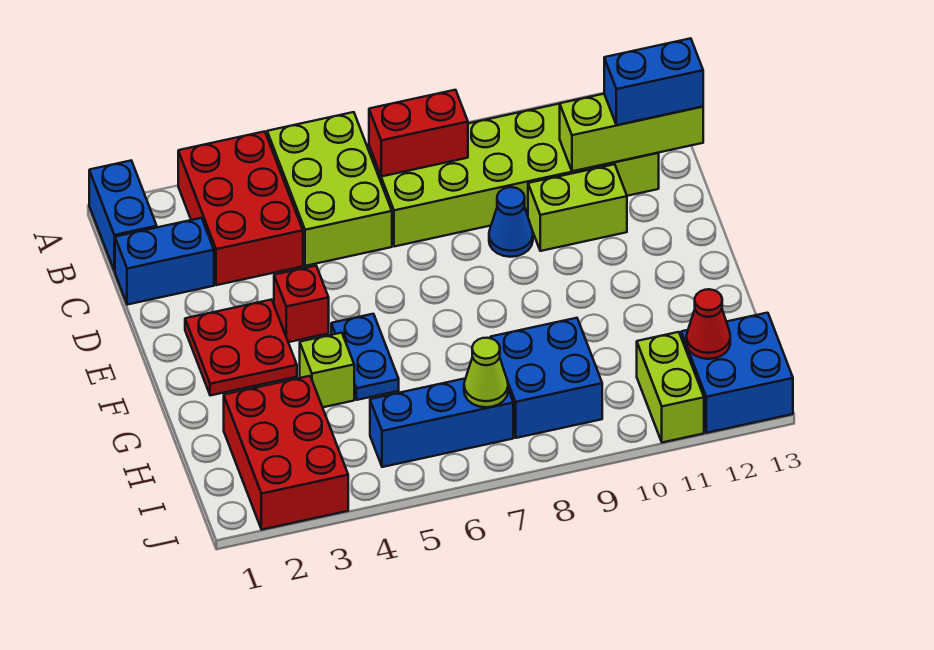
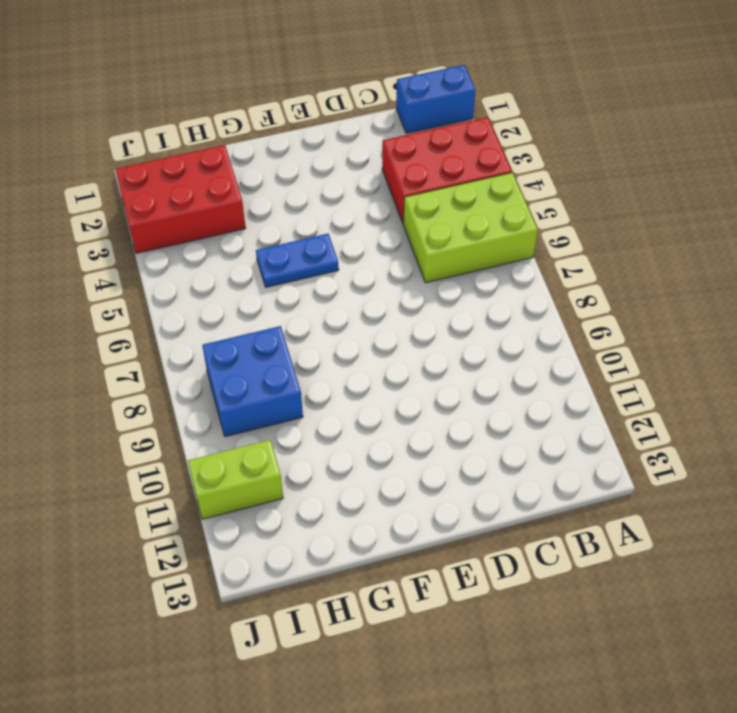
none -> lime 2x6 brick [369,104,659,247]
none -> blue 1x2 brick [115,218,214,305]
none -> blue 1x1 cone [489,187,533,257]

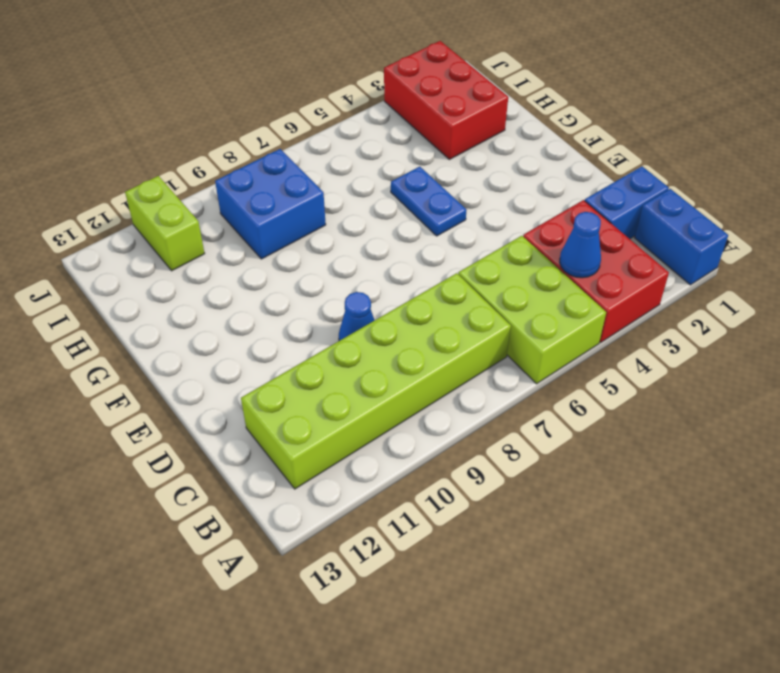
blue 1x1 cone [560,212,601,278] -> none
none -> lime 1x2 brick [528,164,627,251]
none -> red 2x2 plate [185,300,297,396]
none -> red 1x1 brick [274,266,329,342]

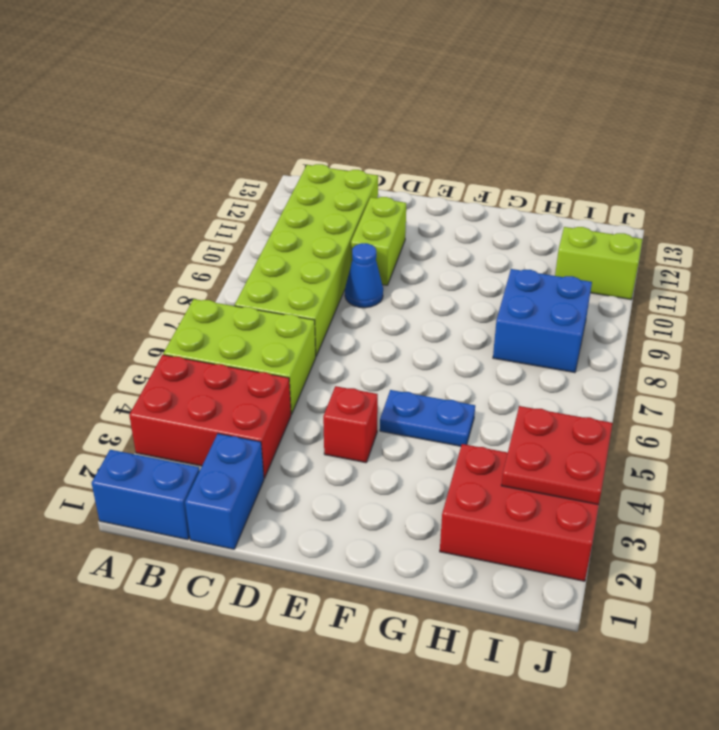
red 2x2 plate [501,406,613,505] -> red 2x2 plate moved to [185,300,297,396]
none -> lime 1x1 brick [300,333,354,407]
none -> blue 1x3 brick [370,379,513,467]
none -> blue 2x2 brick [681,313,793,433]

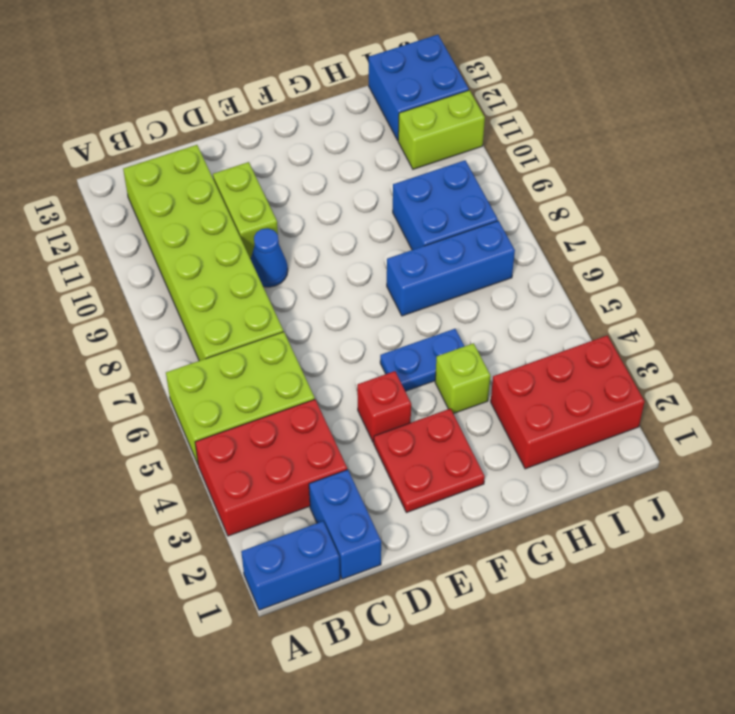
blue 1x3 brick [387,221,515,316] -> blue 1x3 brick turned to [370,379,513,467]
none -> red 1x2 brick [369,90,468,176]
none -> lime 1x3 brick [560,94,703,171]
none -> lime 1x1 cone [464,338,508,407]

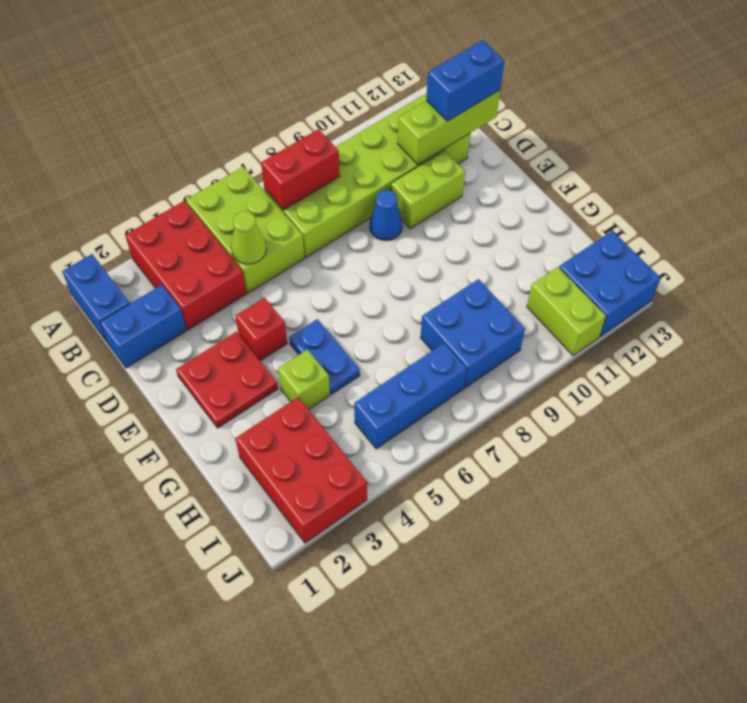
lime 1x1 cone [231,211,266,264] -> lime 1x1 cone moved to [464,338,508,407]
none -> red 1x1 cone [686,289,730,359]

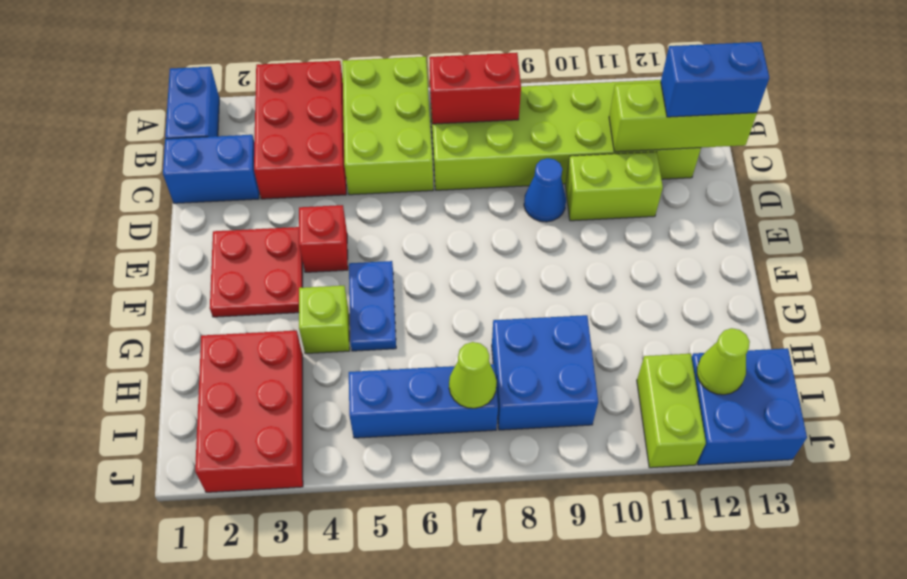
lime 1x1 cone [697,328,750,395] -> red 1x1 cone [686,289,730,359]

